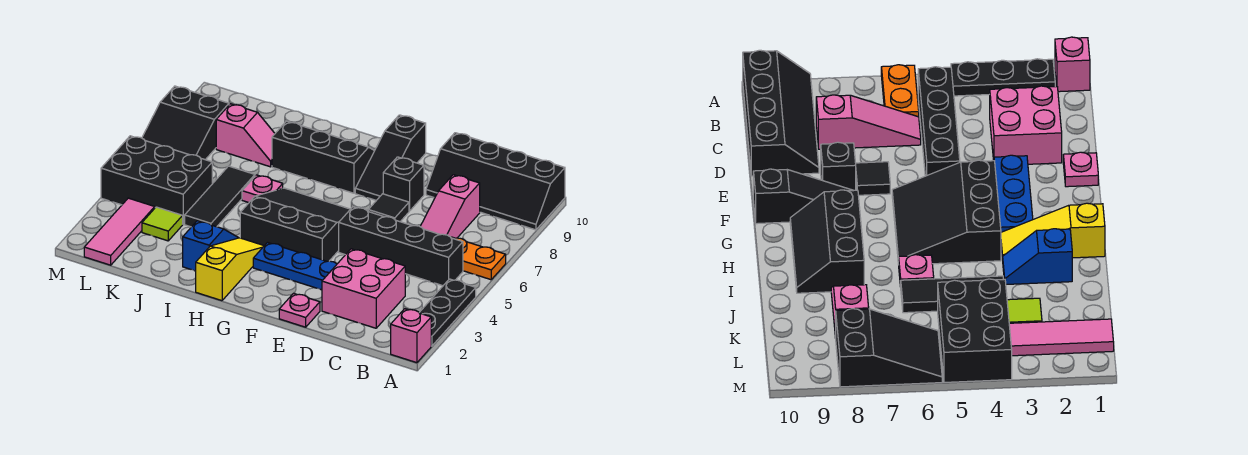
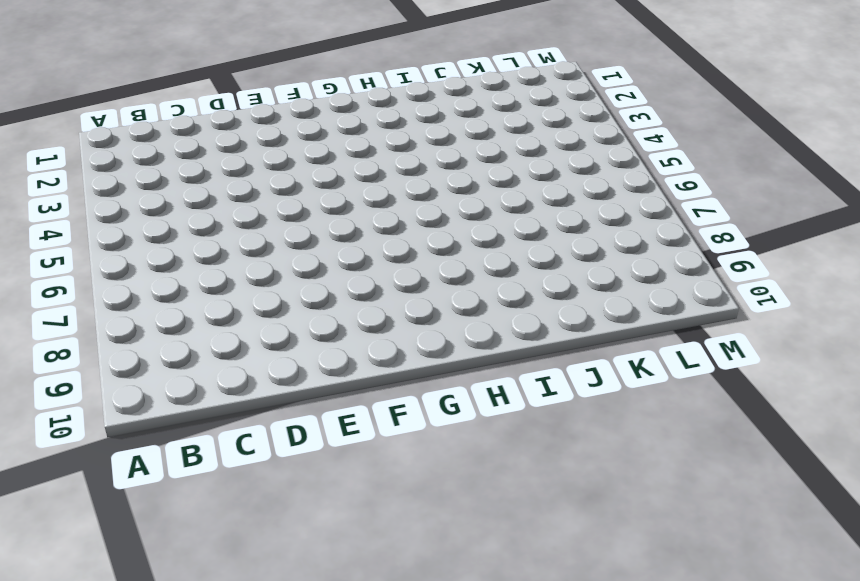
none -> pink 1x1 brick [391,309,431,363]
none -> black 1x3 plate [419,279,476,346]
none -> orange 1x2 plate [451,237,506,280]

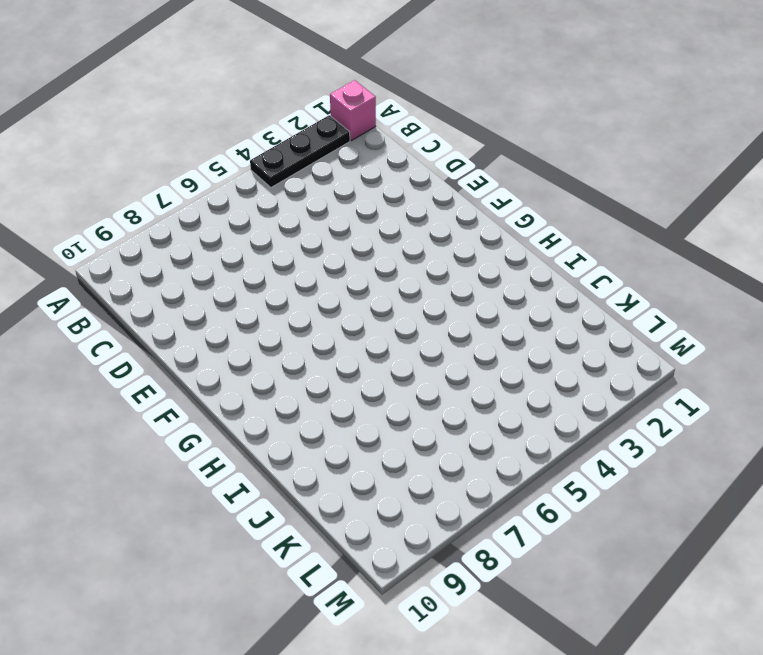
none -> orange 1x2 plate [451,237,506,280]
none -> black 2x4 slope [426,133,565,230]
none -> black 1x4 brick [339,207,463,286]

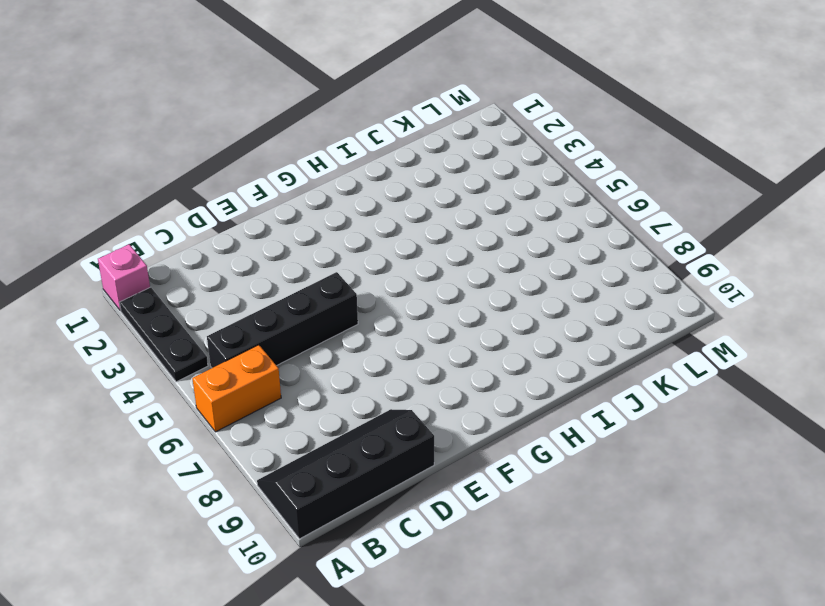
orange 1x2 brick [192,345,281,432] -> orange 1x2 plate [451,237,506,280]
none -> pink 2x2 brick [322,249,405,328]
none -> pink 1x3 slope [420,175,480,238]
none -> pink 1x1 plate [279,293,320,327]

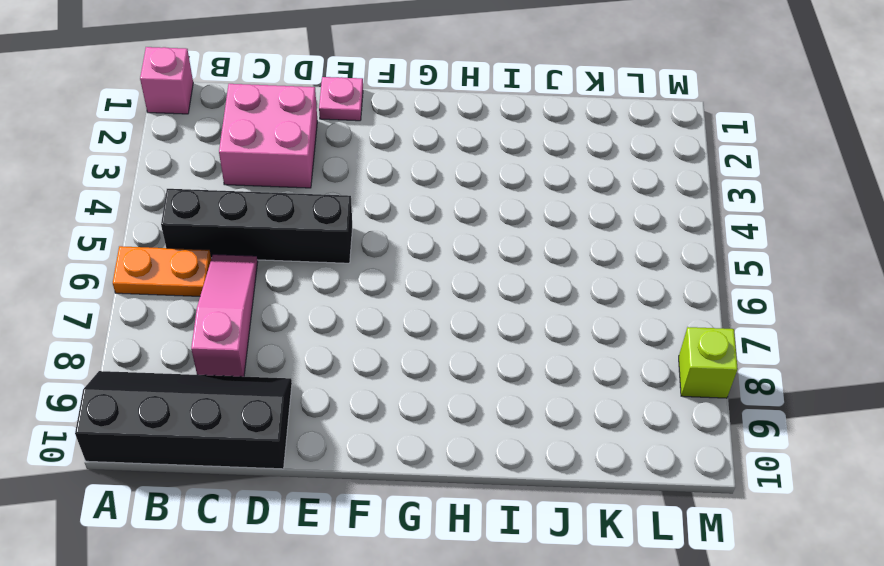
lime 1x1 brick [679,327,738,398] -> black 2x3 slope [142,86,229,160]
none -> black 1x3 plate [419,279,476,346]
none -> blue 1x3 plate [253,243,337,290]
none -> black 1x1 tile [368,194,409,222]

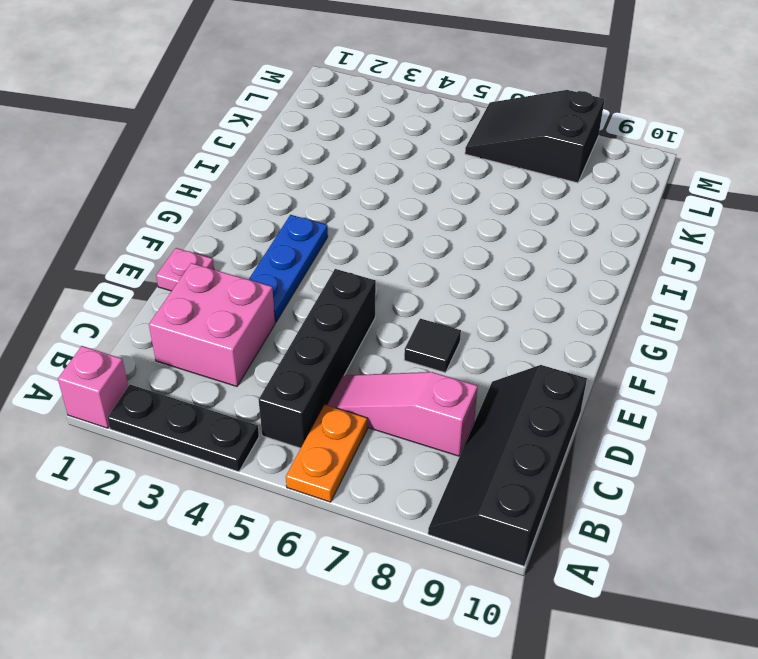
none -> black 1x1 brick [383,157,424,211]
none -> black 3x3 slope [240,188,350,261]
none -> black 1x3 slope [355,115,426,200]

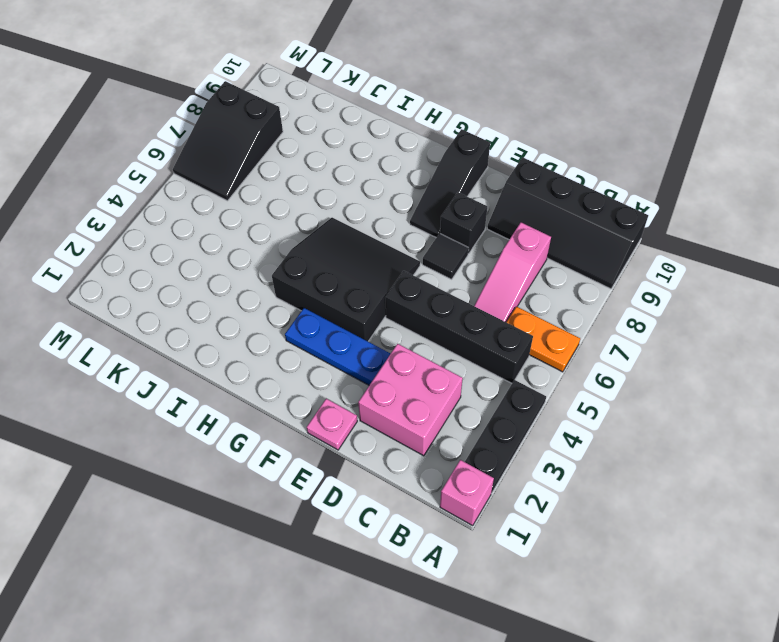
none -> black 2x3 slope [272,121,374,193]
none -> yellow 1x3 slope [196,238,264,301]
none -> blue 1x2 slope [183,221,238,271]

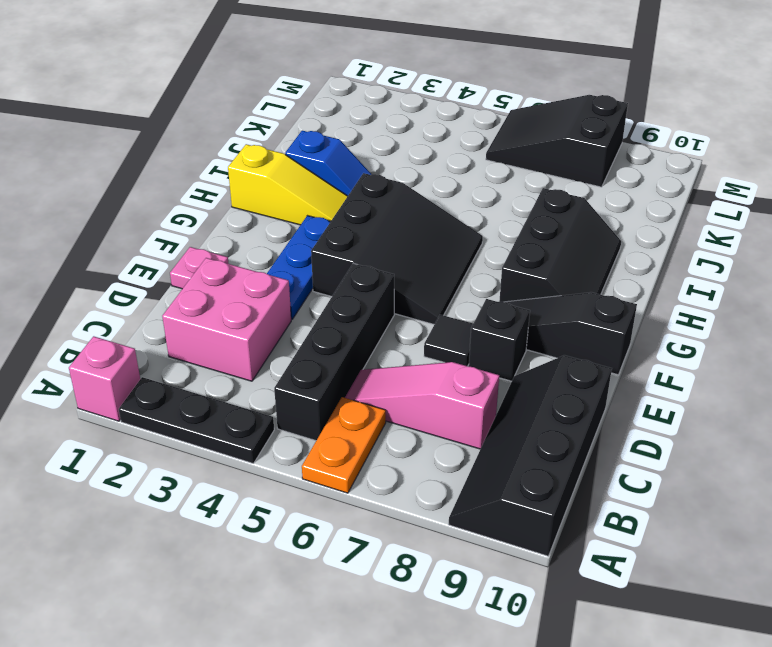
none -> pink 1x1 plate [242,175,283,203]
none -> black 1x3 tile [185,166,255,227]
none -> pink 1x2 slope [216,104,275,167]

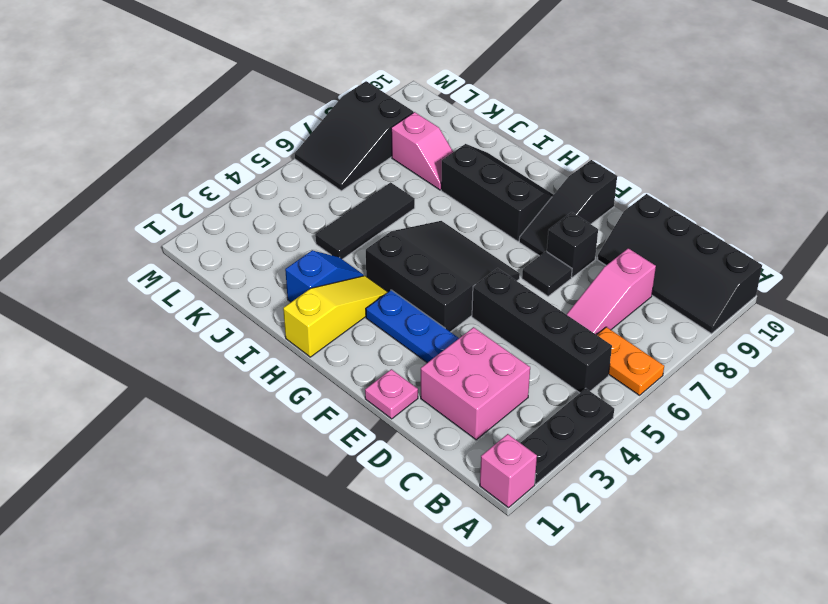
none -> pink 1x1 plate [242,175,283,203]
none -> lime 1x1 tile [142,207,183,241]
none -> black 2x3 brick [101,136,213,224]

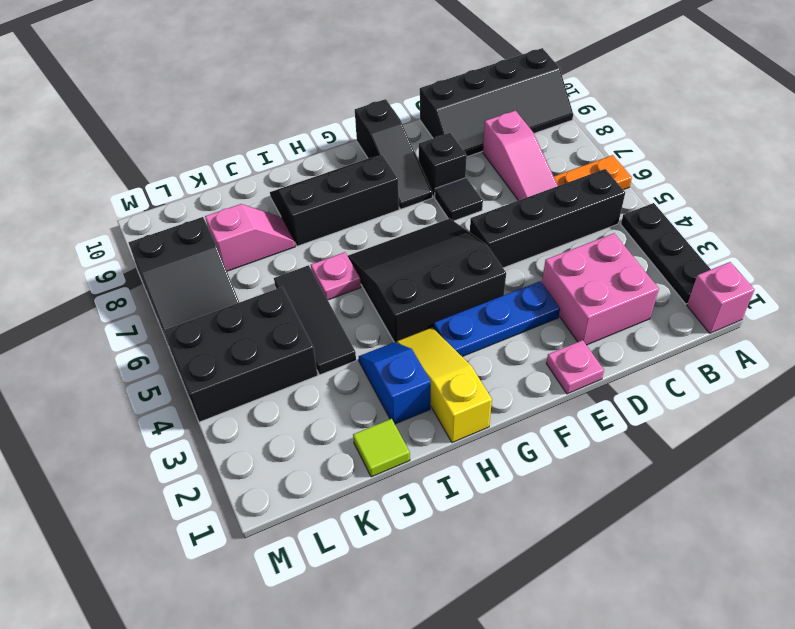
lime 1x1 tile [353,419,410,477] -> lime 1x1 tile moved to [142,207,183,241]
none -> pink 1x3 tile [84,198,155,265]

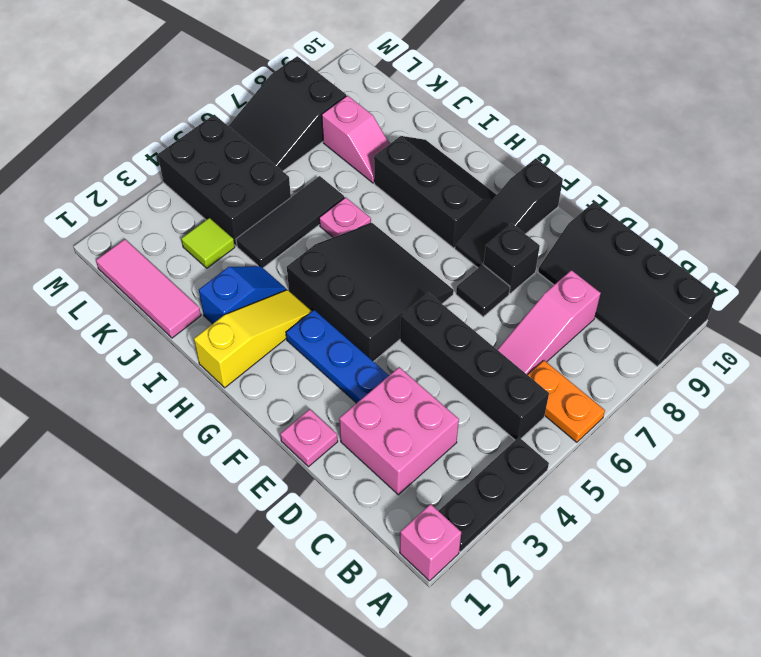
pink 1x3 tile [96,239,201,338] -> pink 1x3 tile turned to [84,198,155,265]

